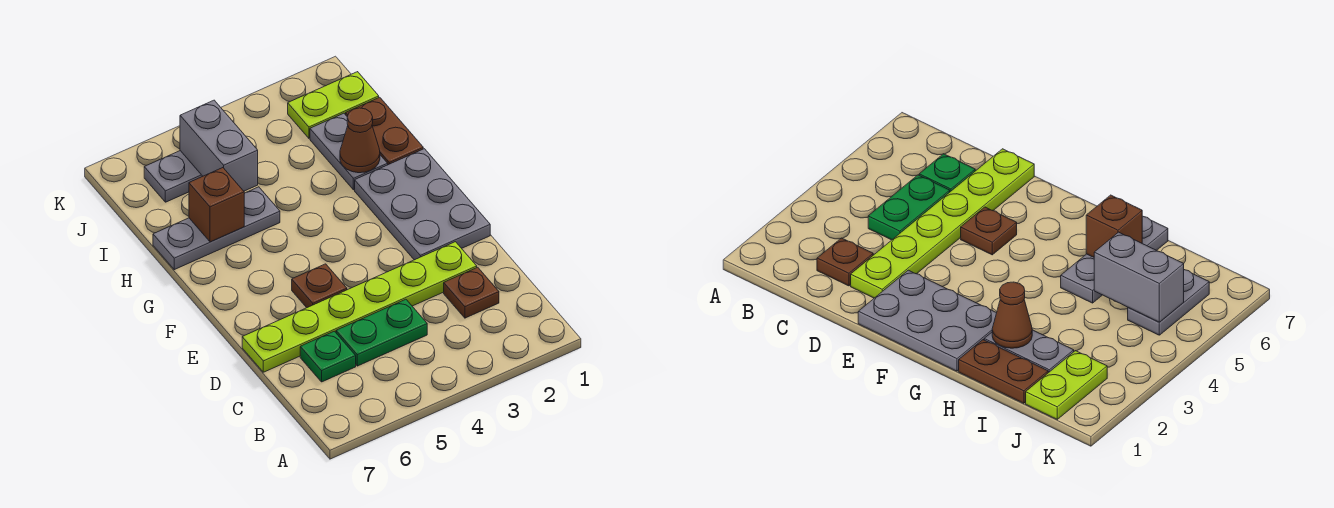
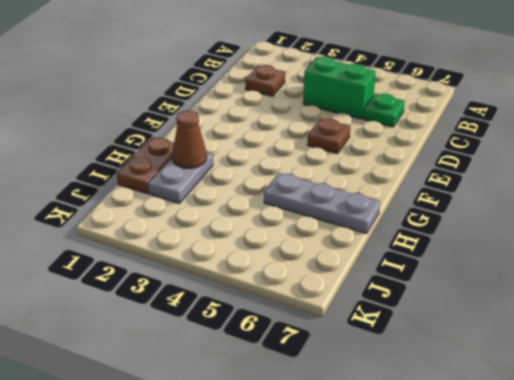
green 1x2 brick [303,56,376,119] -> green 1x2 plate [336,299,427,366]
none -> lime 1x6 plate [242,242,477,372]
none -> grey 2x3 plate [355,149,490,260]
none -> lime 1x2 plate [288,72,379,138]

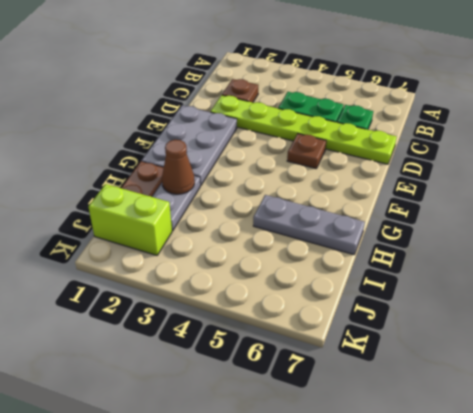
lime 1x2 brick [89,184,172,255] -> lime 1x2 plate [288,72,379,138]
none -> grey 1x2 plate [144,151,203,202]
none -> brown 1x1 brick [189,168,244,242]
none -> grey 1x2 brick [180,100,258,191]

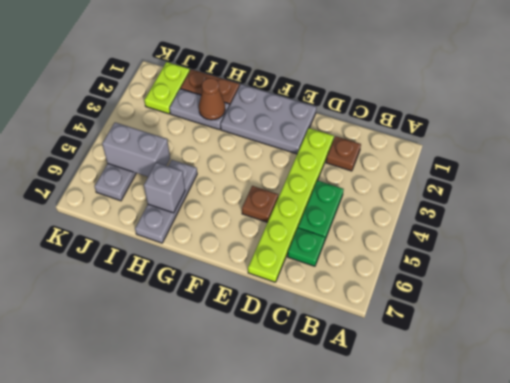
grey 1x1 brick [144,163,185,213] -> brown 1x1 brick [189,168,244,242]

